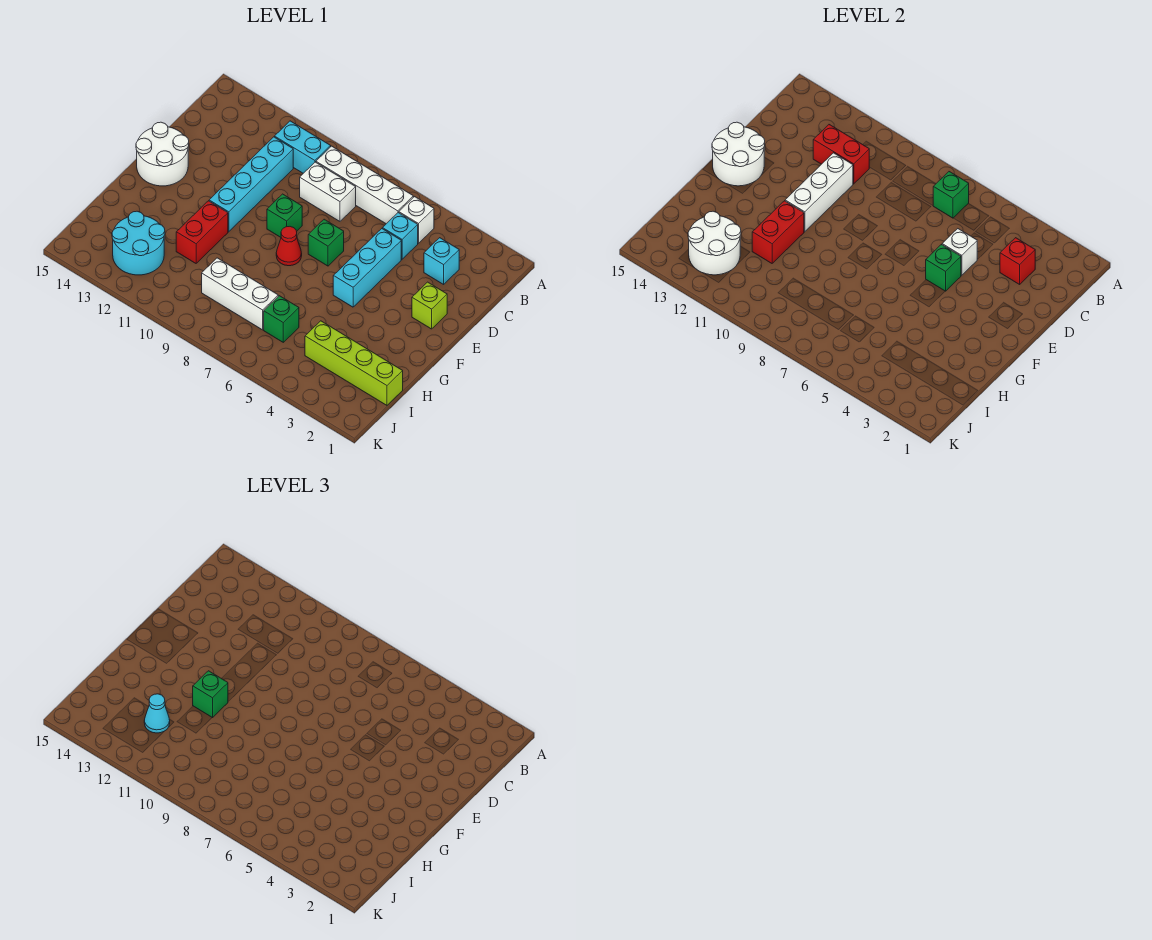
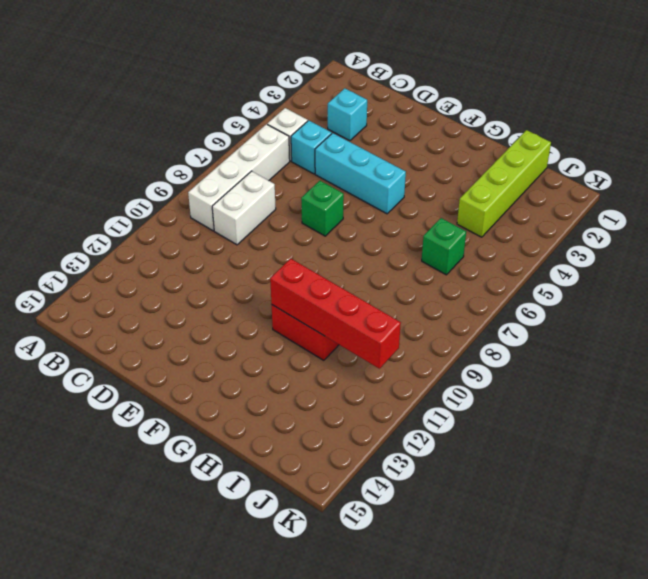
red 1x4 brick [270,259,401,369] -> red 1x2 brick [752,201,804,263]
none -> cyan 1x2 brick [275,121,331,173]
none -> cyan 1x4 brick [209,137,293,232]
none -> lime 1x1 brick [412,282,447,329]

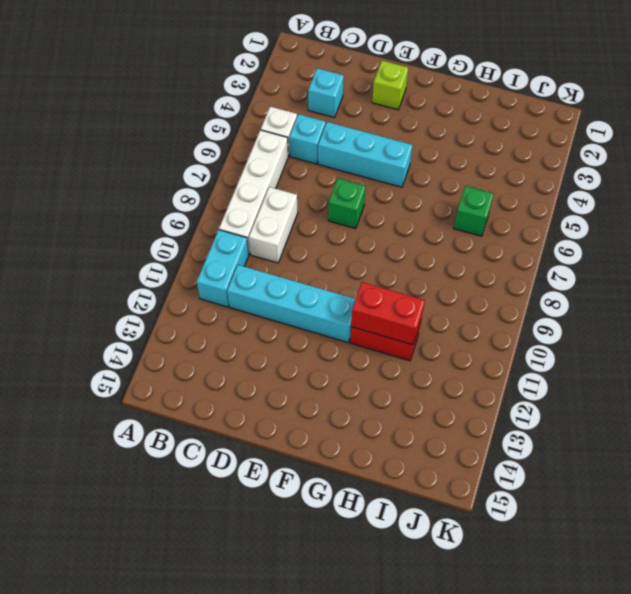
none -> green 1x1 brick [267,194,302,237]
none -> white 2x2 round brick [136,122,189,186]
none -> red 1x1 cone [276,227,302,266]

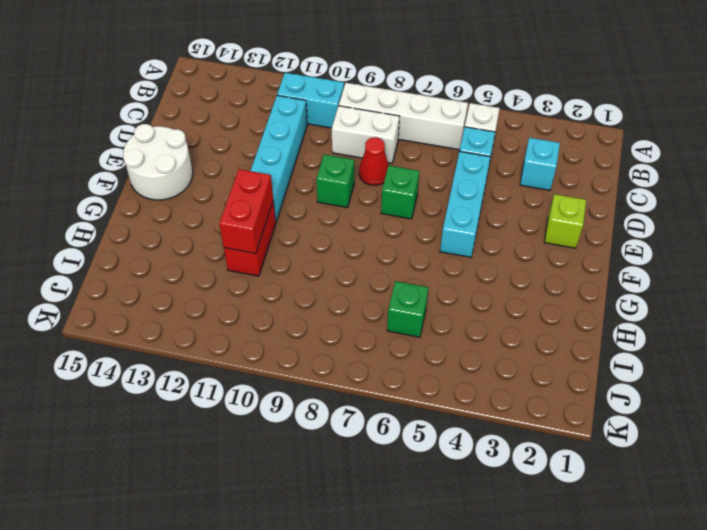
red 1x1 cone [359,137,389,186] -> red 1x1 cone moved to [276,227,302,266]
none -> lime 1x4 brick [305,321,403,405]
none -> white 1x3 brick [202,258,278,330]
none -> cyan 2x2 round brick [112,211,165,275]

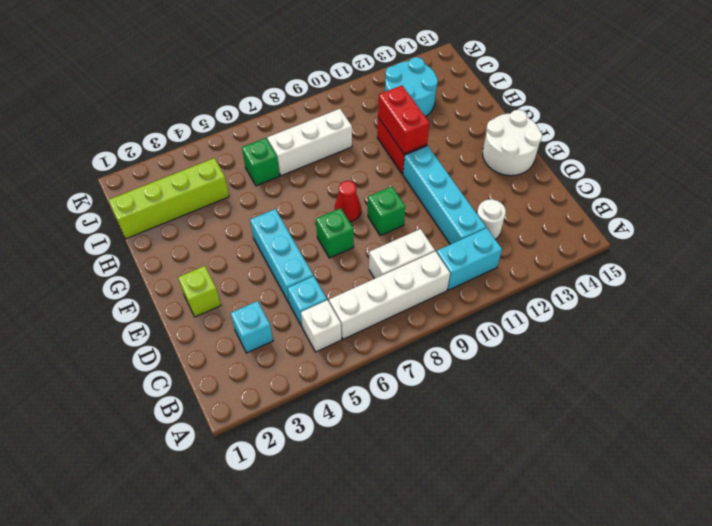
white 1x1 round brick [477,199,506,239] -> none
none -> green 1x1 brick [933,172,969,218]
none -> red 1x1 brick [1000,238,1035,284]
none -> red 1x2 brick [813,125,869,184]

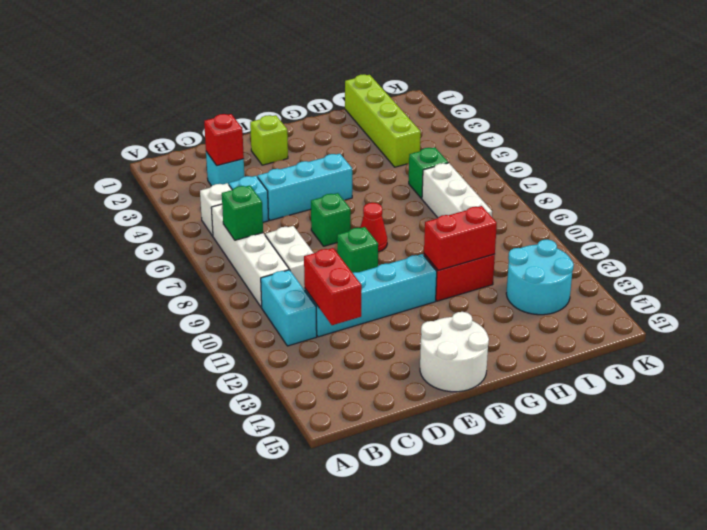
none -> white 1x1 brick [942,229,977,275]
none -> white 1x3 brick [785,153,853,232]
none -> green 1x1 brick [926,245,961,291]

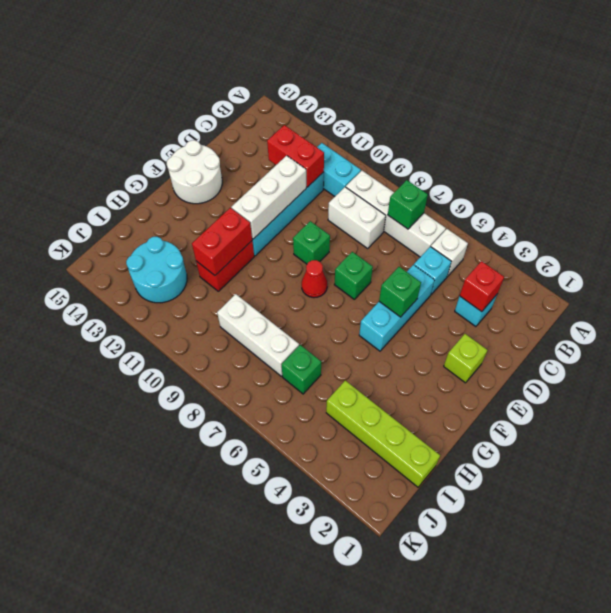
none -> white 1x1 brick [942,229,977,275]
none -> white 2x2 round brick [712,122,765,186]
none -> white 2x2 round brick [688,211,741,275]

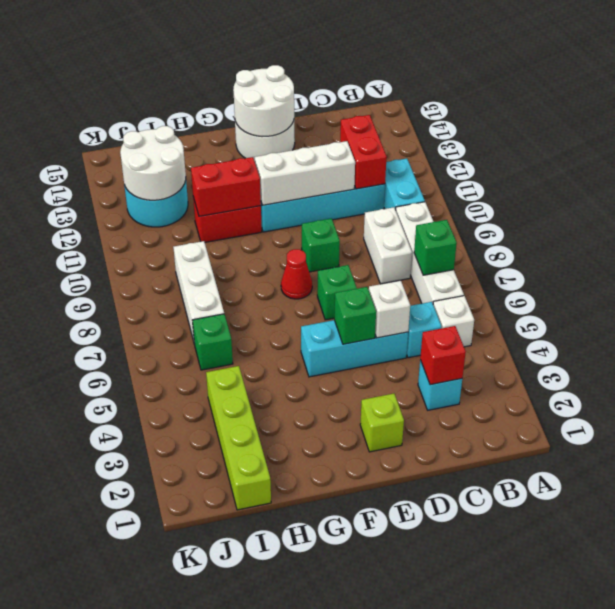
none -> green 1x1 brick [193,671,228,718]
none -> cyan 1x1 cone [144,694,170,733]

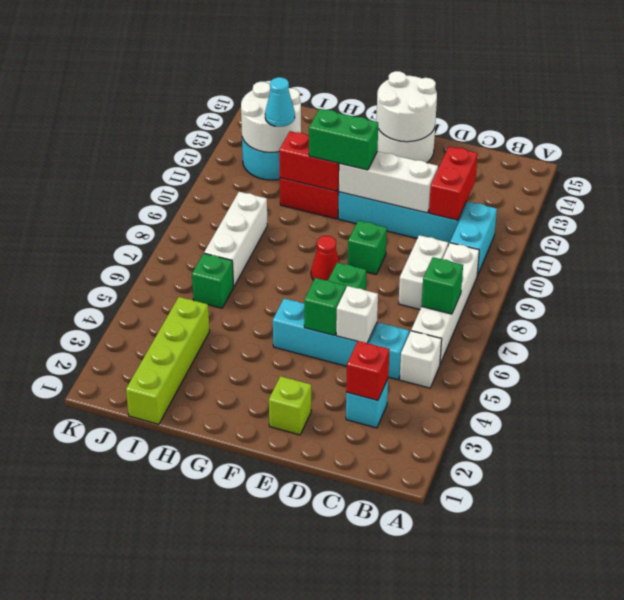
green 1x2 brick [309,109,378,170] -> green 1x1 brick [193,671,228,718]

